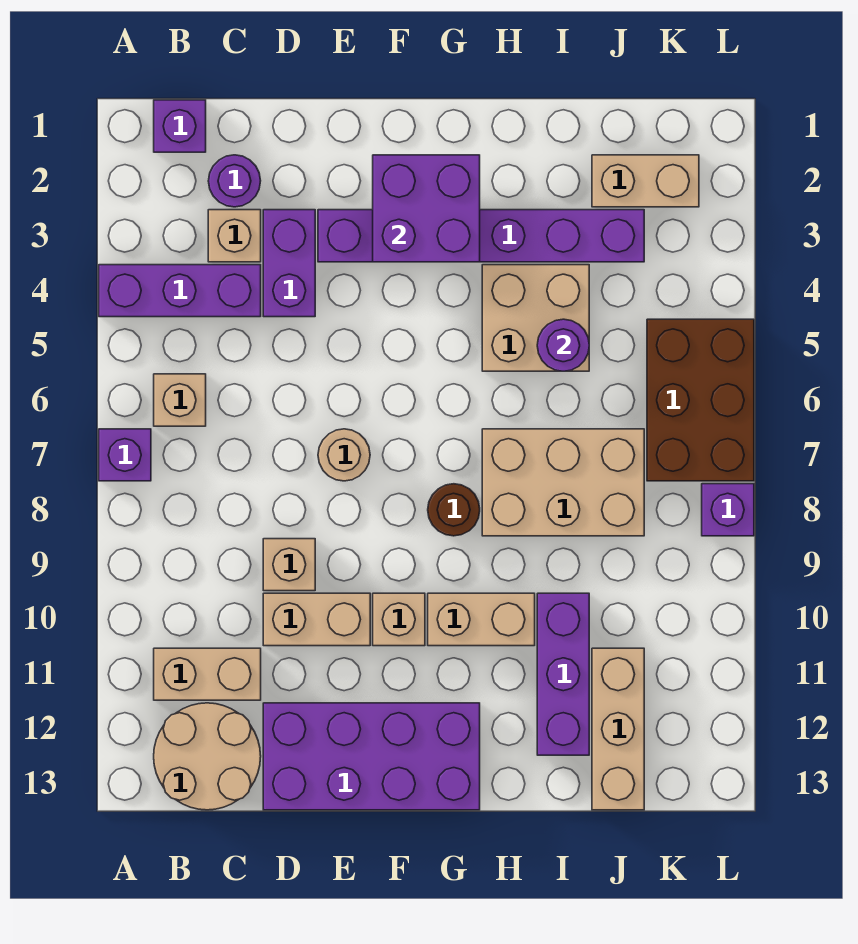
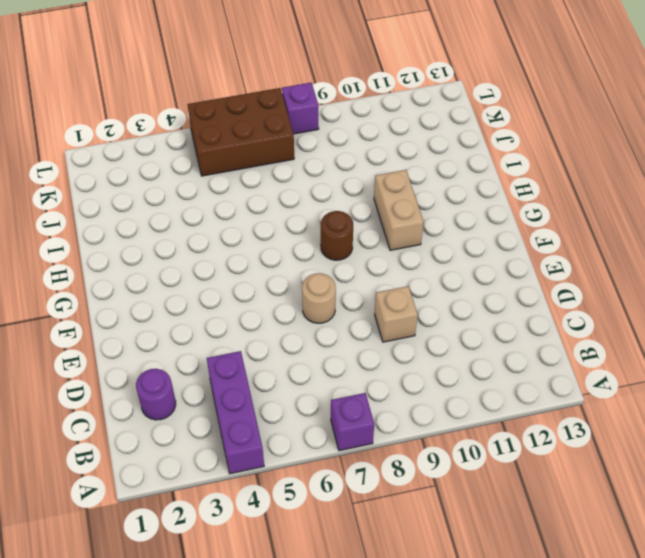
none -> purple 1x1 brick [154,100,206,152]
none -> tan 1x1 brick [154,374,206,426]
none -> tan 1x2 brick [154,648,261,700]

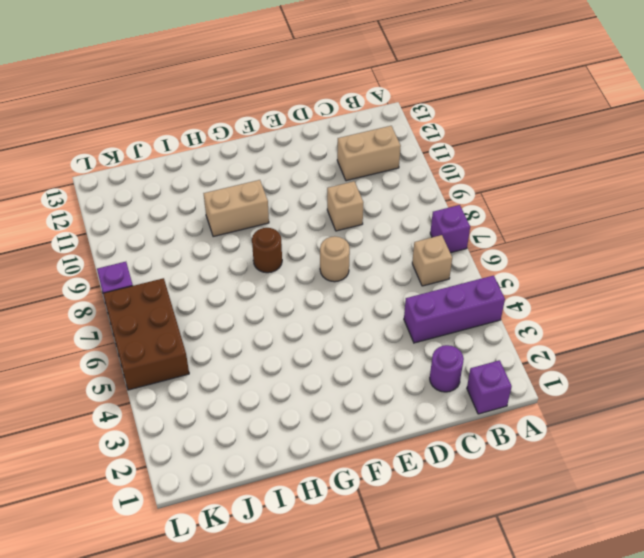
none -> tan 2x2 round brick [154,703,261,810]
none -> tan 1x1 brick [208,210,261,262]
none -> purple 1x2 brick [263,210,315,317]

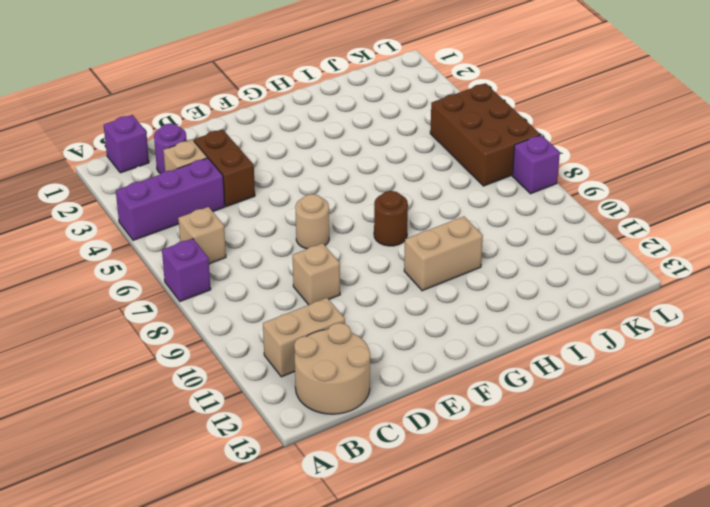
brown 1x2 brick [194,129,255,207] -> purple 1x2 brick [263,210,315,317]
none -> tan 1x2 brick [263,593,370,646]
none -> purple 2x4 brick [263,703,480,810]
none -> purple 1x6 brick [318,210,644,262]

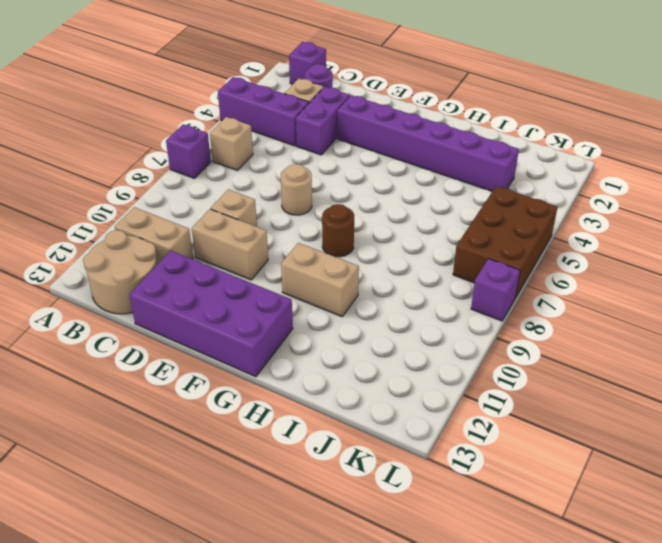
none -> tan 1x1 brick [373,593,425,646]
none -> tan 2x2 brick [482,265,589,371]
none -> tan 2x3 brick [482,429,644,536]

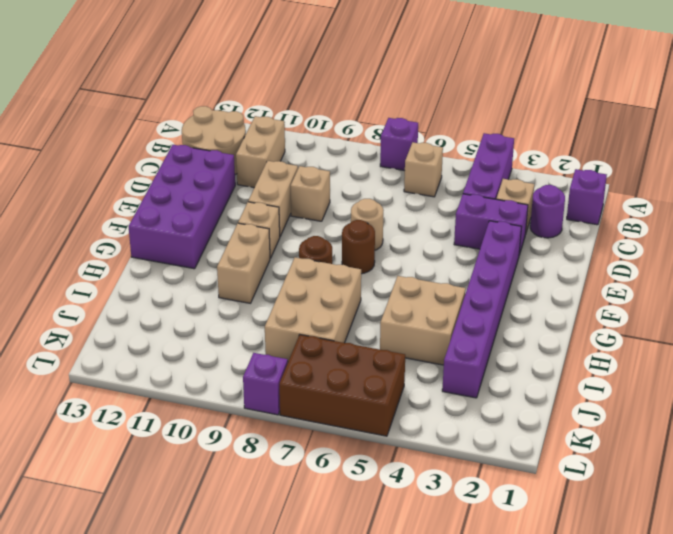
brown 1x1 round brick [342,220,375,274] -> none
none -> purple 1x3 brick [537,593,589,755]
none -> tan 1x2 brick [592,155,699,207]
none -> tan 1x3 brick [592,648,644,810]

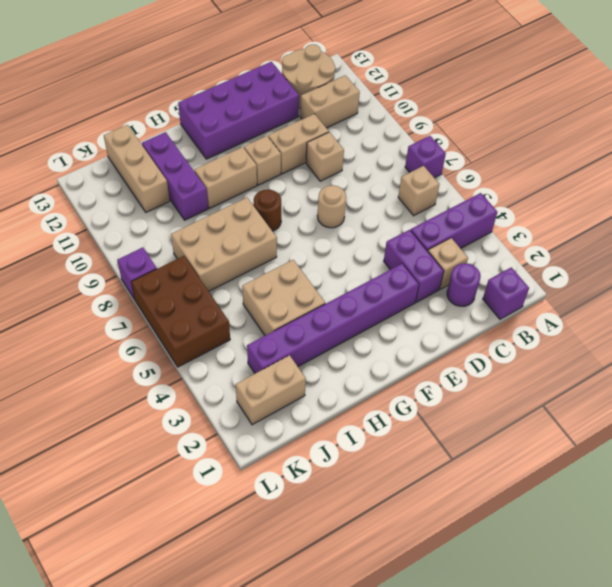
none -> purple 2x2 brick [373,155,480,262]
none -> purple 1x1 round brick [537,319,589,371]

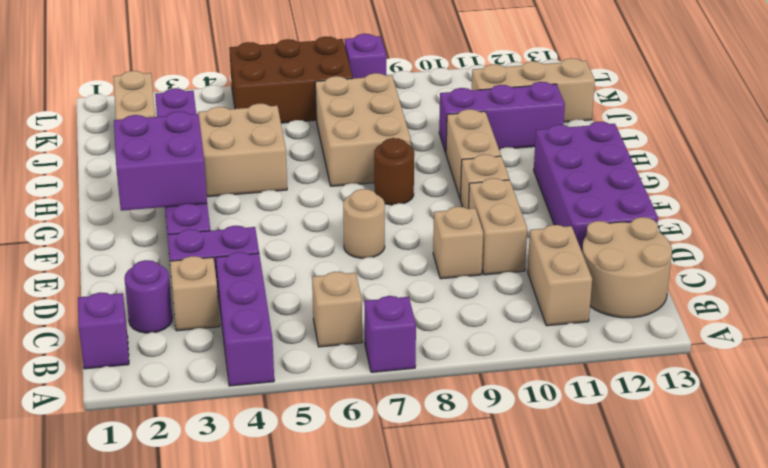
none -> purple 1x1 round brick [537,319,589,371]

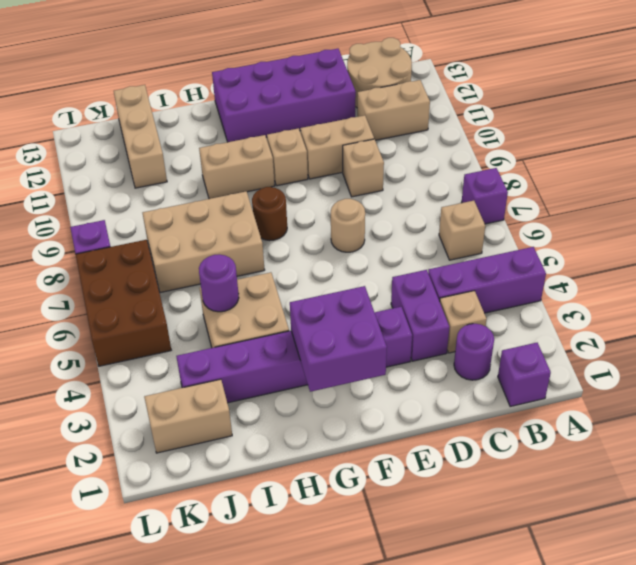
none -> purple 1x3 brick [537,593,589,755]

